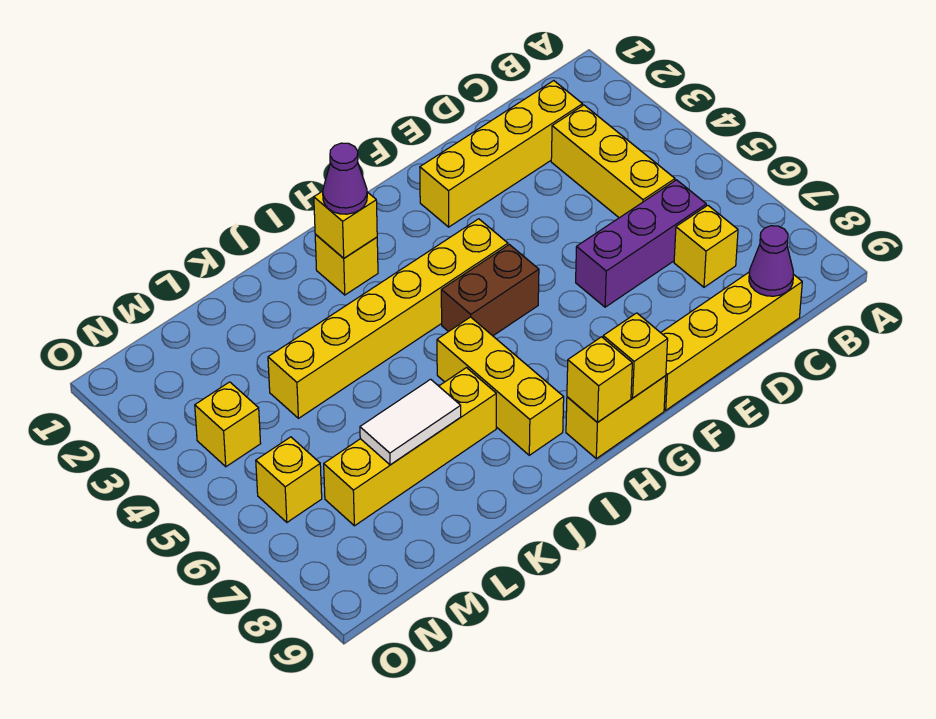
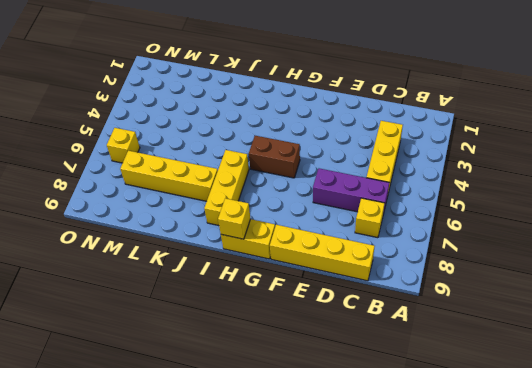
none -> yellow 1x4 brick [420,81,583,227]
none -> yellow 1x6 brick [268,219,508,418]
none -> yellow 1x1 brick [315,234,378,295]

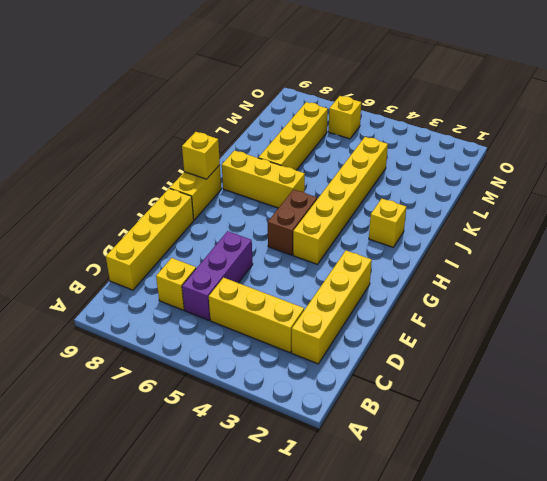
none -> yellow 1x1 brick [195,382,261,467]
none -> purple 1x1 cone [749,226,793,296]
none -> yellow 1x1 brick [603,313,668,398]

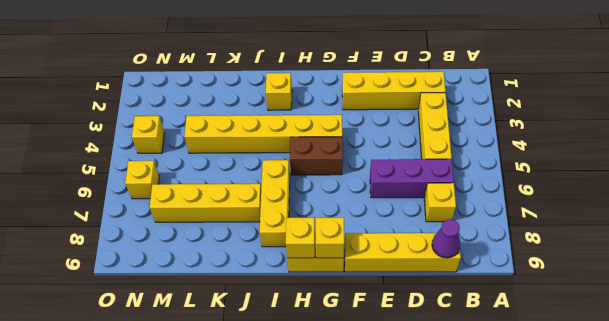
none -> yellow 1x1 brick [314,191,377,258]
none -> white 1x2 tile [360,379,461,465]
none -> purple 1x1 cone [323,143,367,214]

